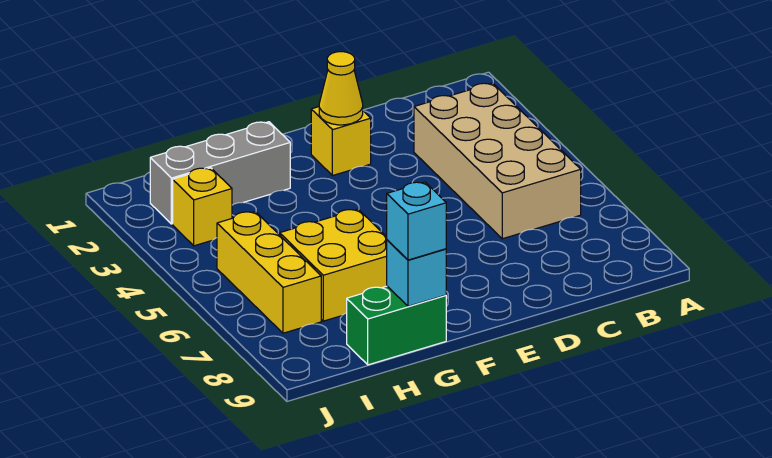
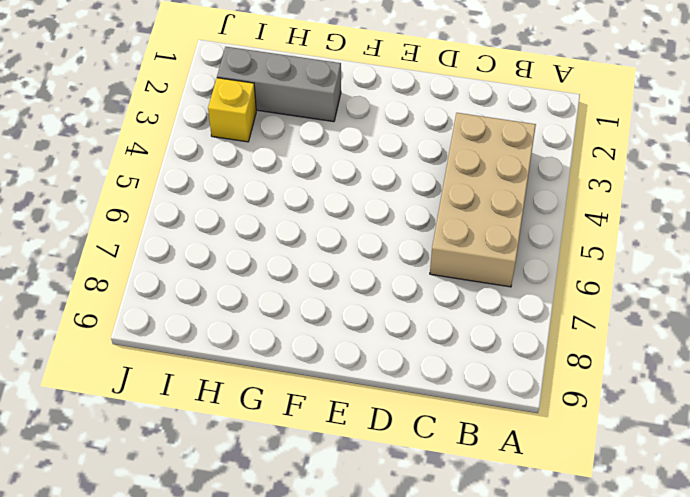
none -> yellow 1x1 brick [311,107,371,176]
none -> yellow 2x2 brick [280,209,387,321]

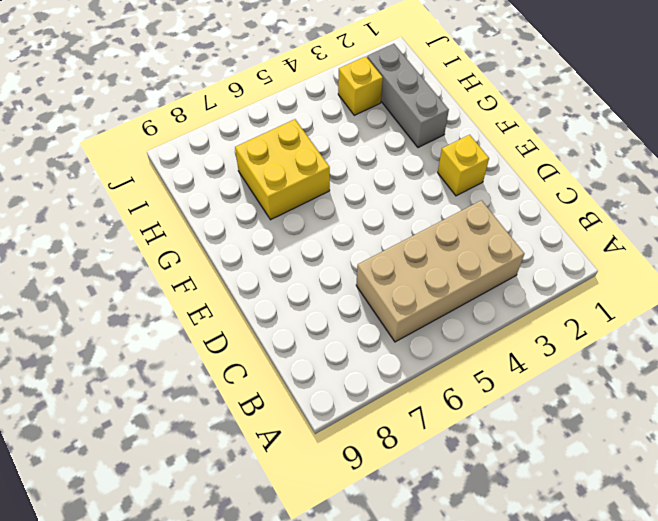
none -> green 1x2 brick [347,286,446,365]
none -> yellow 1x3 brick [217,212,321,333]

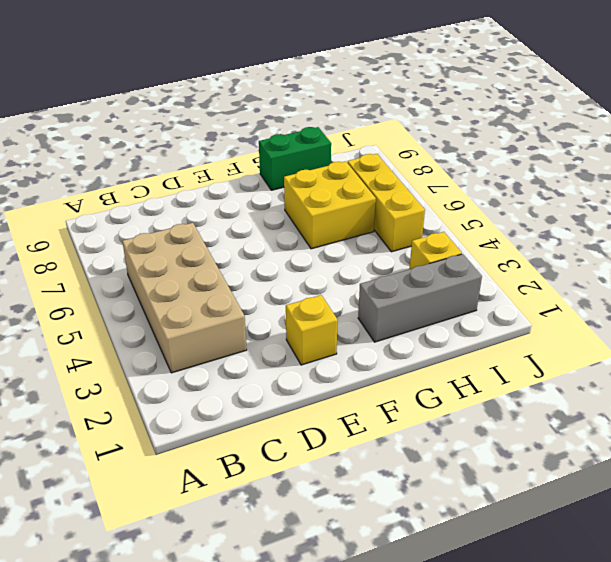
none -> yellow 1x1 cone [319,52,363,125]
none -> cyan 1x1 brick [387,240,446,306]

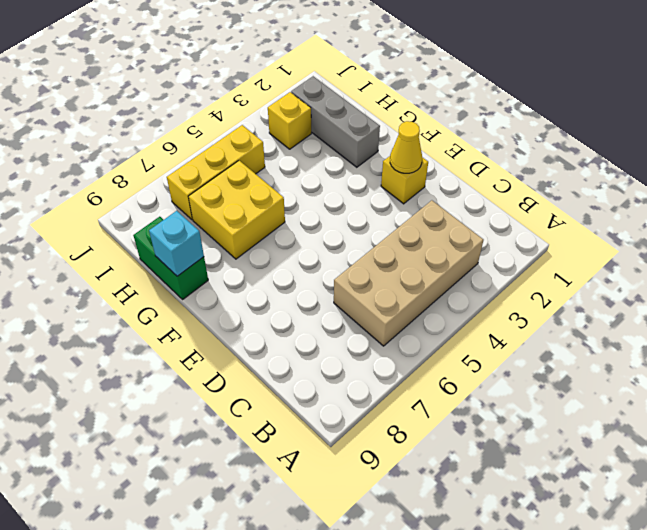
none -> cyan 1x1 brick [387,182,446,260]

